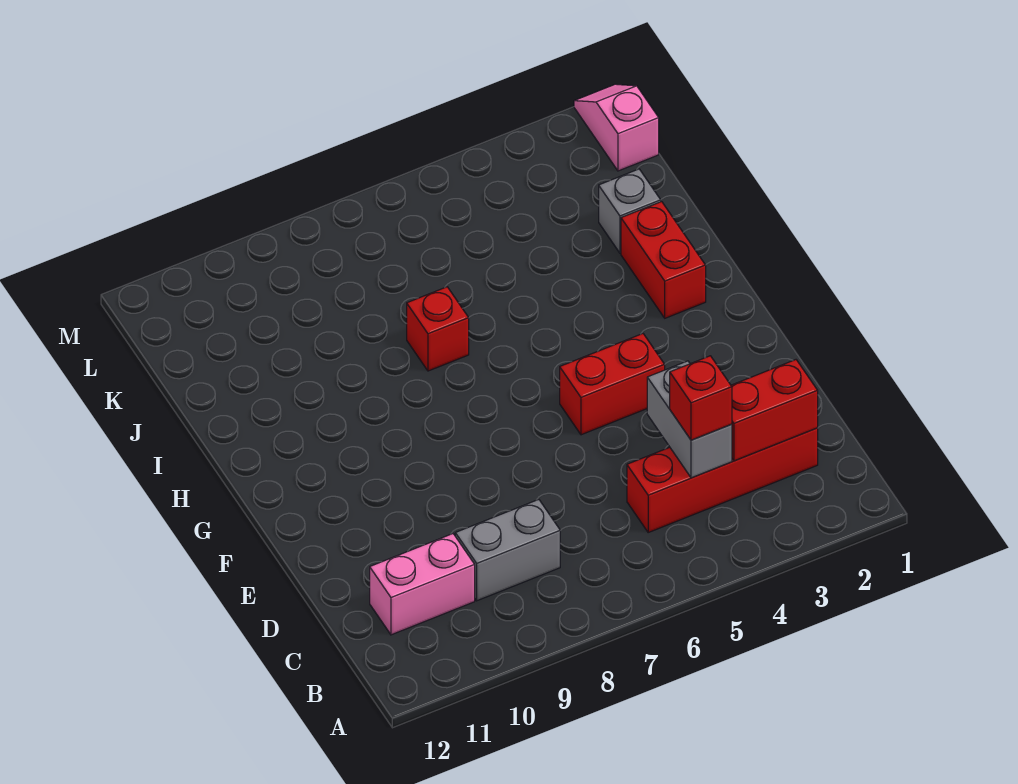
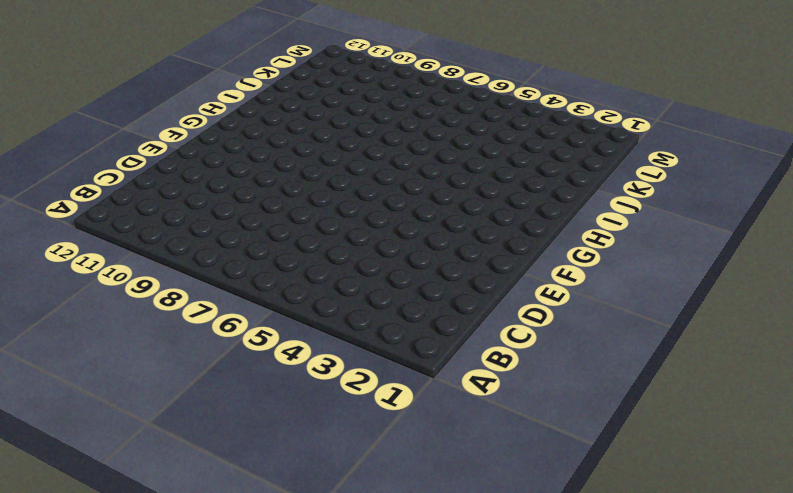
none -> red 1x4 brick [627,428,818,532]
none -> grey 1x2 brick [455,500,560,601]

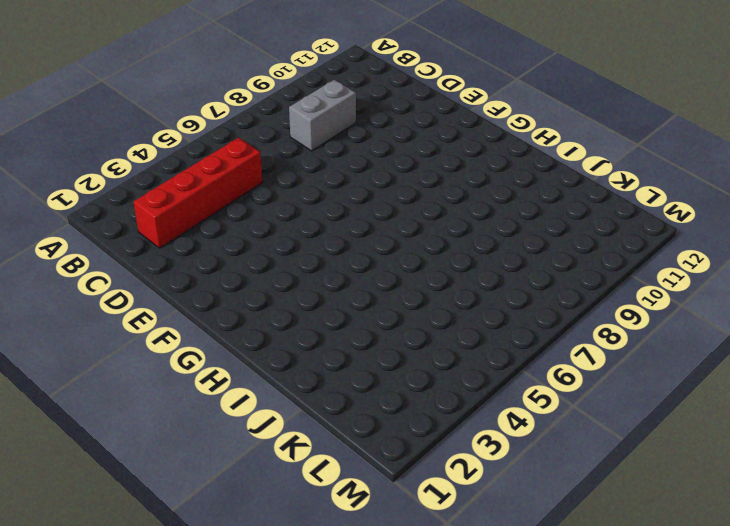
none -> pink 1x2 brick [370,534,475,635]
none -> red 1x2 brick [560,334,665,435]

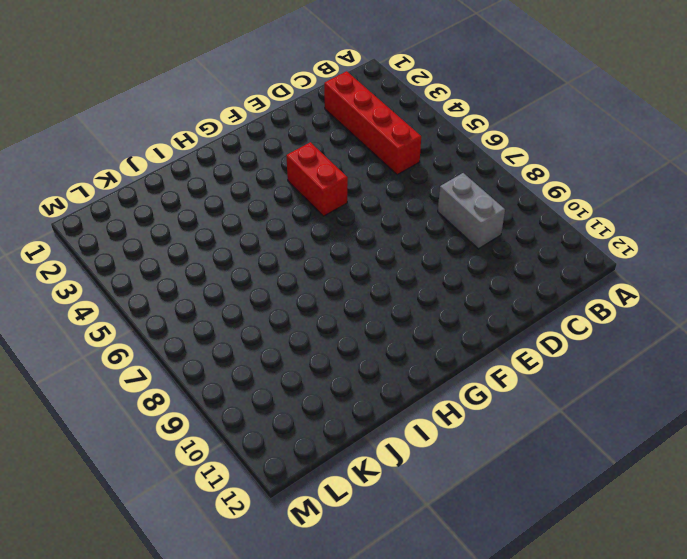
none -> pink 1x2 brick [370,534,475,635]
none -> red 1x2 brick [621,202,706,318]

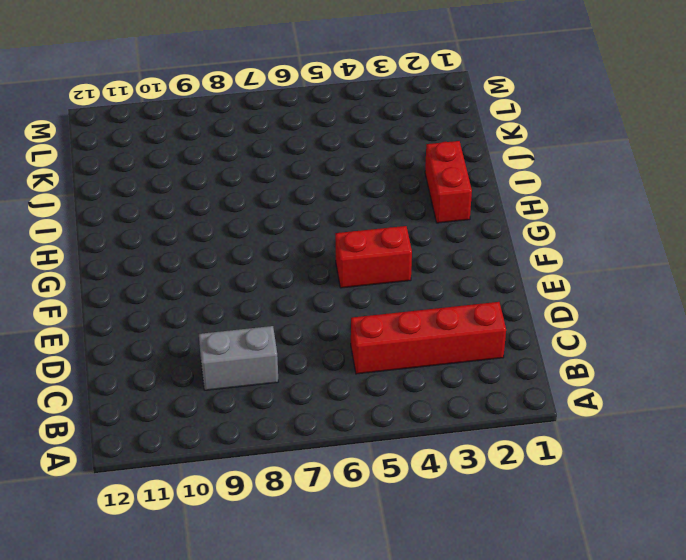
none -> pink 1x2 brick [370,534,475,635]
none -> red 1x1 brick [407,287,469,371]

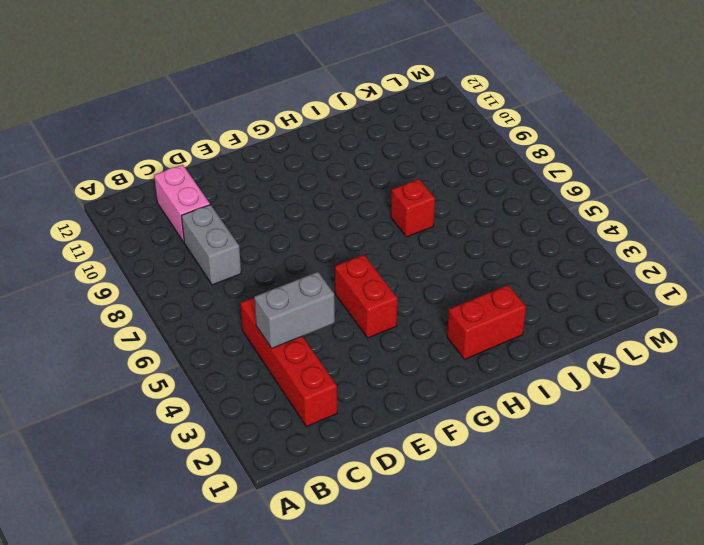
none -> grey 1x1 brick [599,169,661,253]
none -> pink 1x2 slope [574,84,659,171]

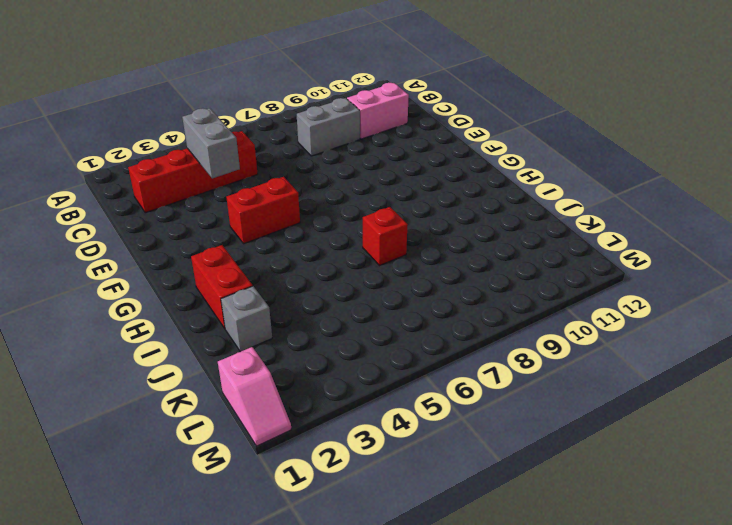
none -> red 1x2 brick [731,360,818,461]
none -> red 1x1 brick [670,356,732,440]

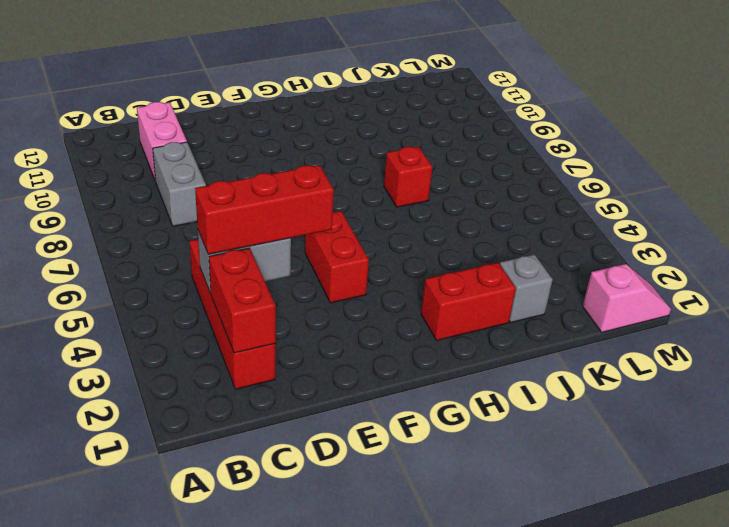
red 1x3 brick [195,165,334,254] -> red 1x1 brick [670,356,732,440]

